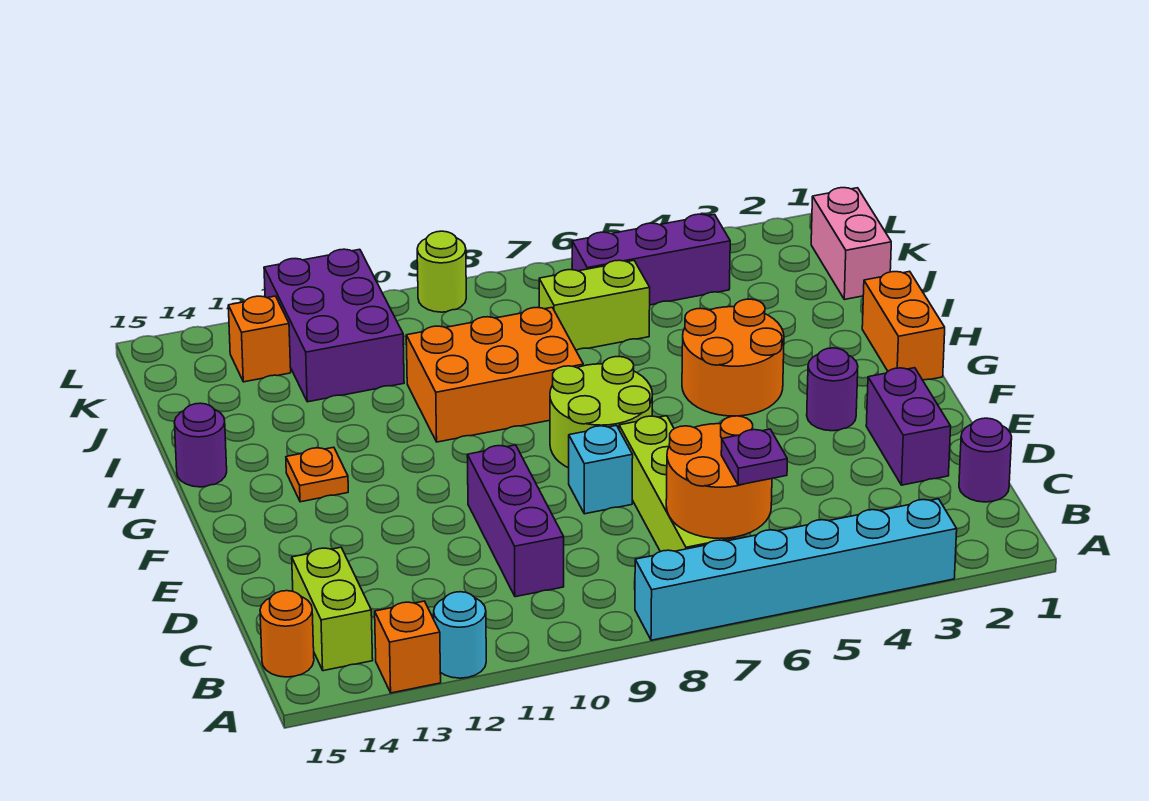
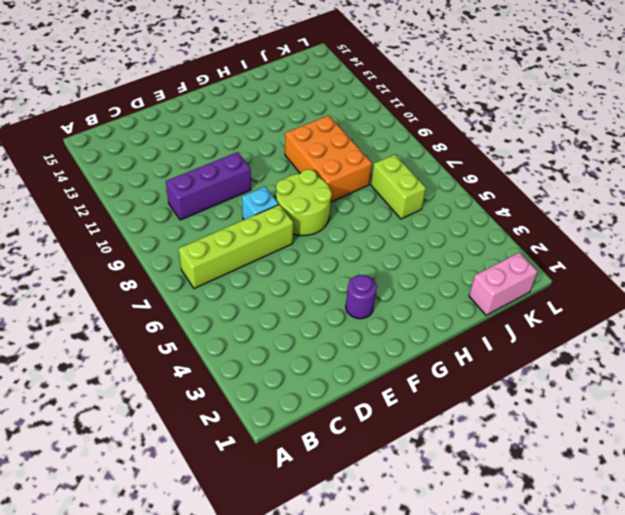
none -> cyan 1x6 brick [635,499,957,640]
none -> cyan 1x1 round brick [434,592,486,678]
none -> orange 1x1 brick [375,601,441,693]

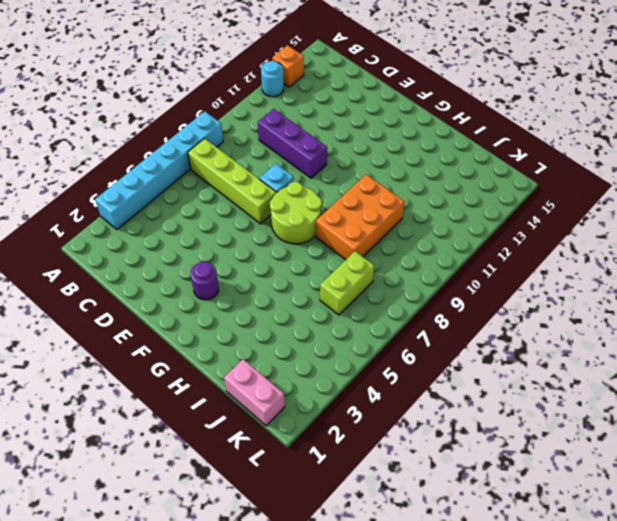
none -> lime 1x2 brick [292,547,373,671]
none -> orange 1x1 round brick [260,591,314,677]
none -> purple 1x1 round brick [959,418,1012,502]

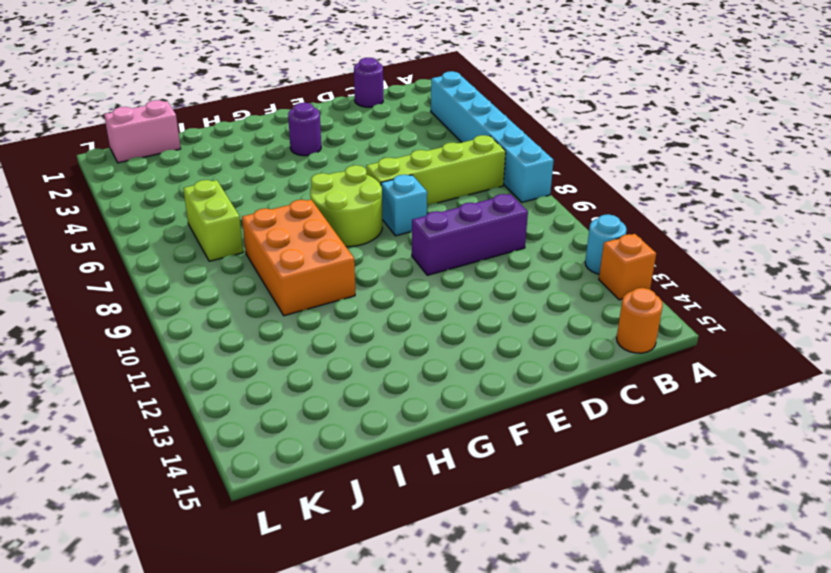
none -> lime 1x2 brick [292,547,373,671]
none -> purple 1x2 brick [866,368,951,485]
none -> orange 1x2 brick [862,271,945,380]

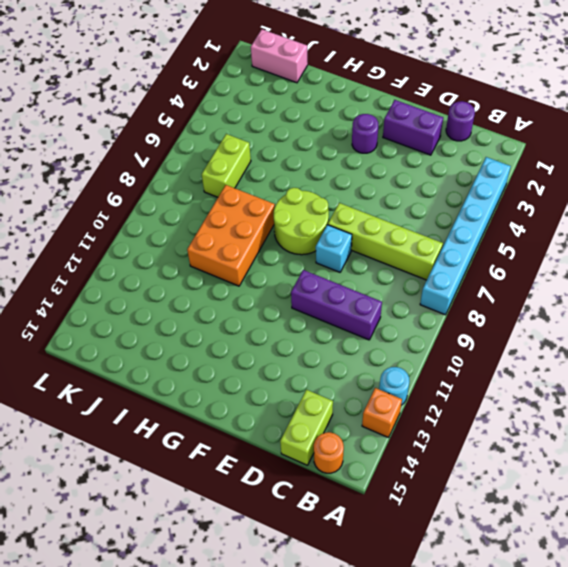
lime 1x2 brick [280,390,333,465] -> lime 1x2 brick turned to [292,547,373,671]
none -> orange 1x2 brick [862,271,945,380]
none -> orange 2x2 round brick [682,299,784,416]
none -> orange 1x1 plate [286,447,348,502]

